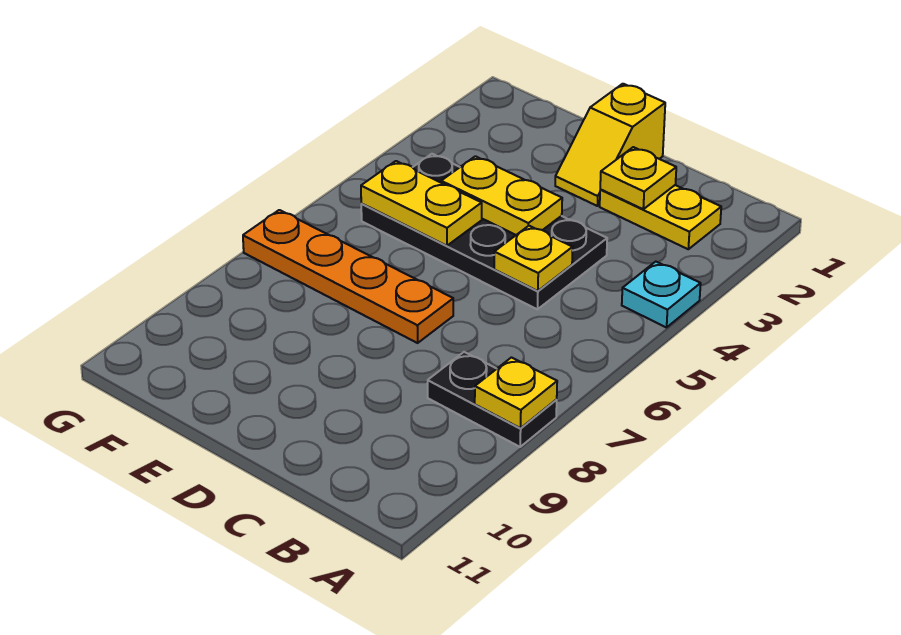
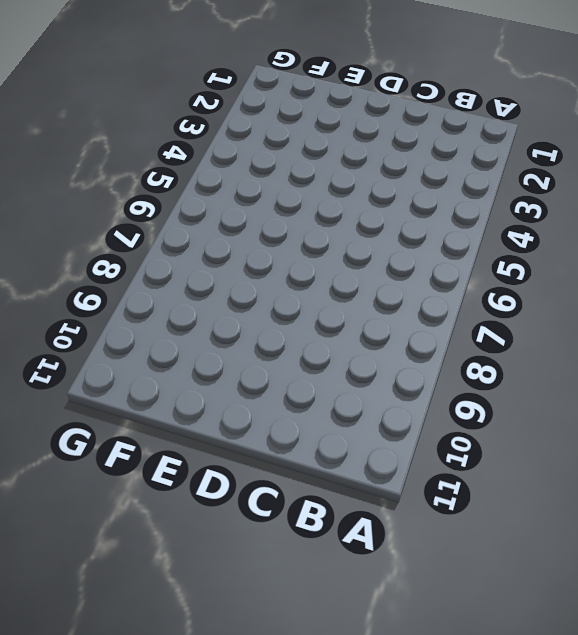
none -> cyan 1x1 plate [622,262,701,327]
none -> black 1x2 plate [428,352,557,447]

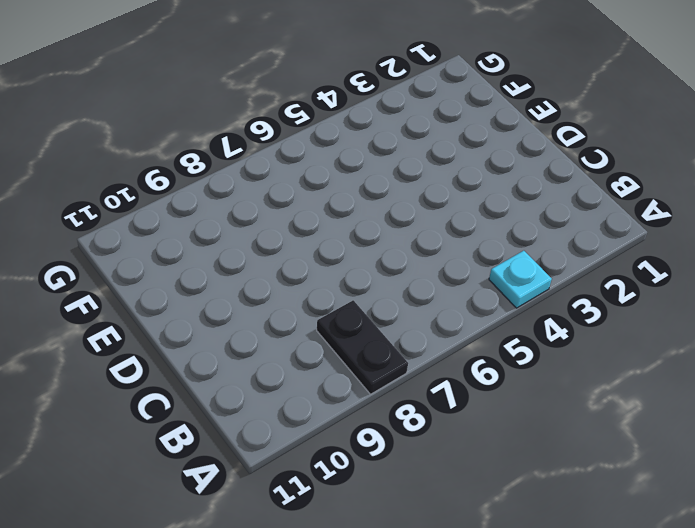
none -> yellow 1x2 plate [600,185,721,249]
none -> black 2x4 plate [361,154,607,309]

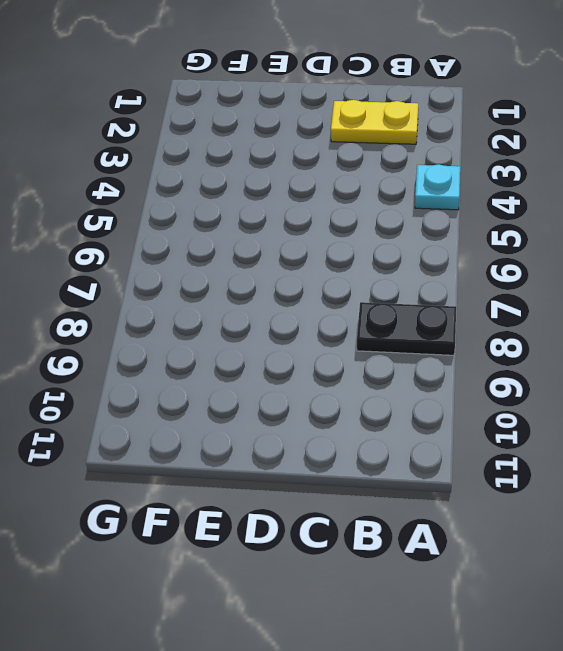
none -> black 2x4 plate [361,154,607,309]
none -> yellow 1x2 slope [555,84,665,206]

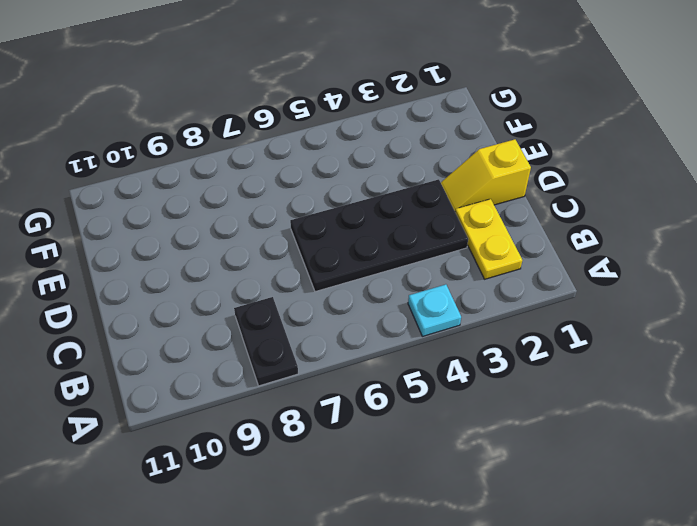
black 2x4 plate [290,179,468,292] -> black 2x4 plate turned to [361,154,607,309]
none -> orange 1x4 plate [243,210,453,343]
none -> yellow 1x1 plate [475,358,557,428]

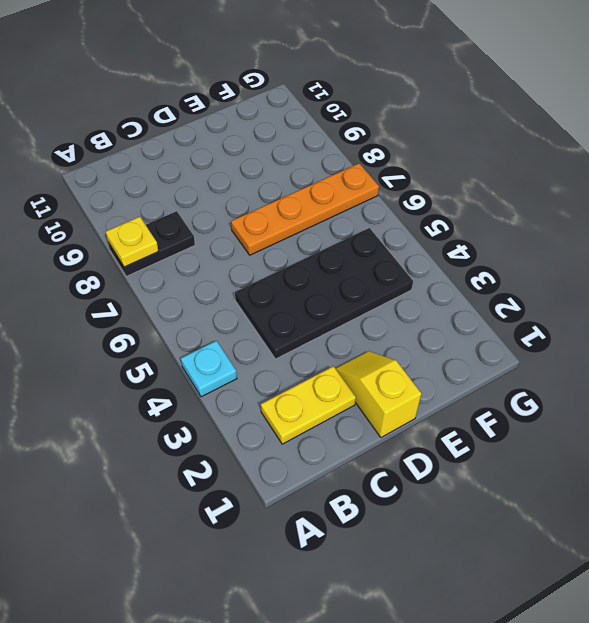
none -> yellow 1x1 plate [600,147,676,209]
none -> yellow 1x1 plate [494,226,573,291]

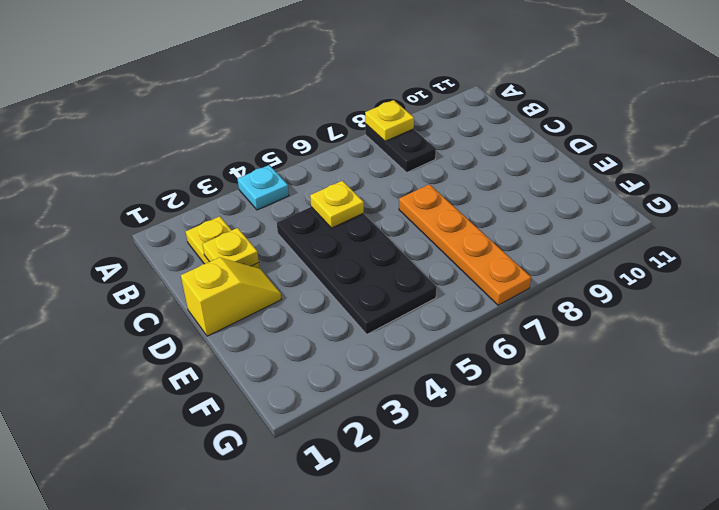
none -> yellow 1x2 plate [441,156,562,235]
none -> yellow 1x2 plate [361,161,482,246]

